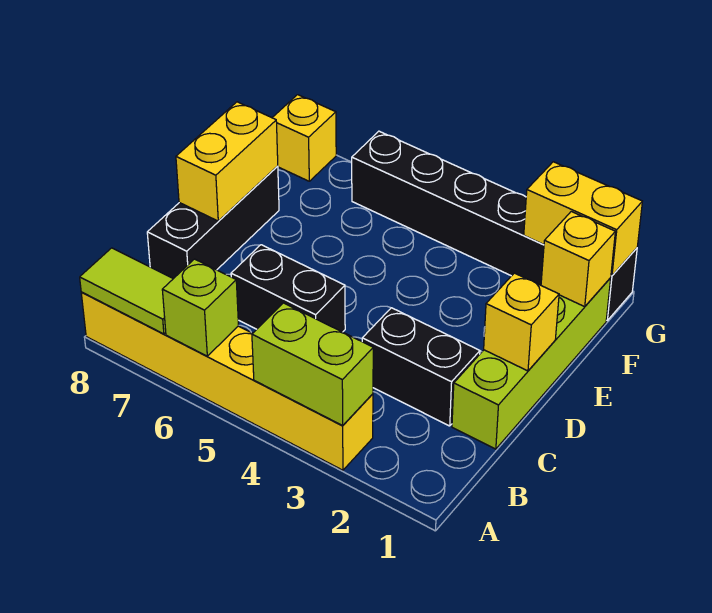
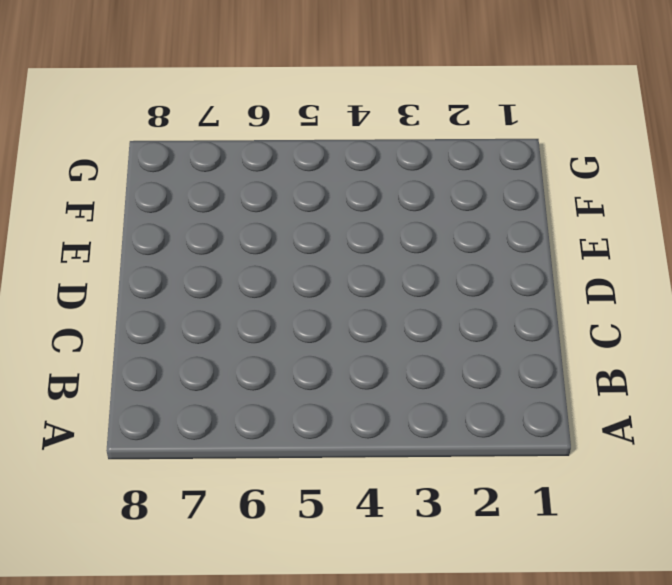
none -> yellow 1x6 brick [81,292,373,470]
none -> lime 1x4 brick [452,278,611,449]
none -> black 1x2 brick [362,308,480,426]

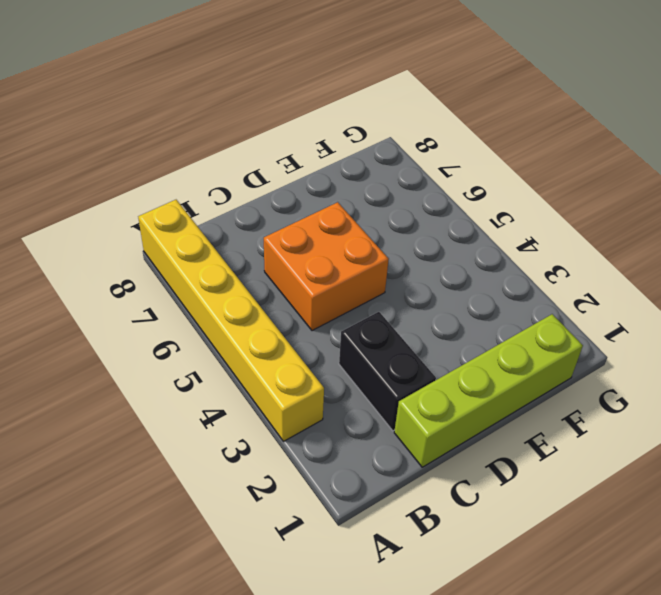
orange 2x2 brick [264,202,389,331] -> black 1x2 brick [231,245,345,332]
none -> black 1x3 brick [147,166,279,279]
none -> black 1x6 brick [352,131,637,320]
none -> yellow 1x1 brick [272,95,336,181]

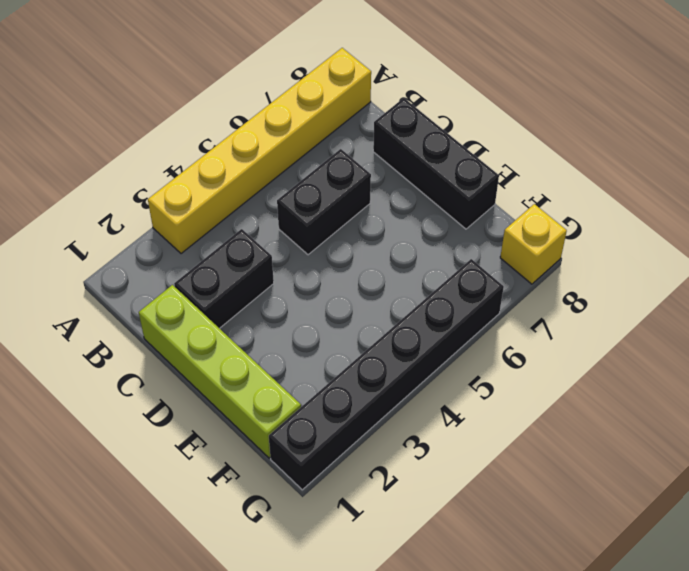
none -> lime 1x2 brick [252,303,373,425]
none -> lime 1x1 brick [162,259,239,356]
none -> lime 1x2 tile [80,248,173,334]

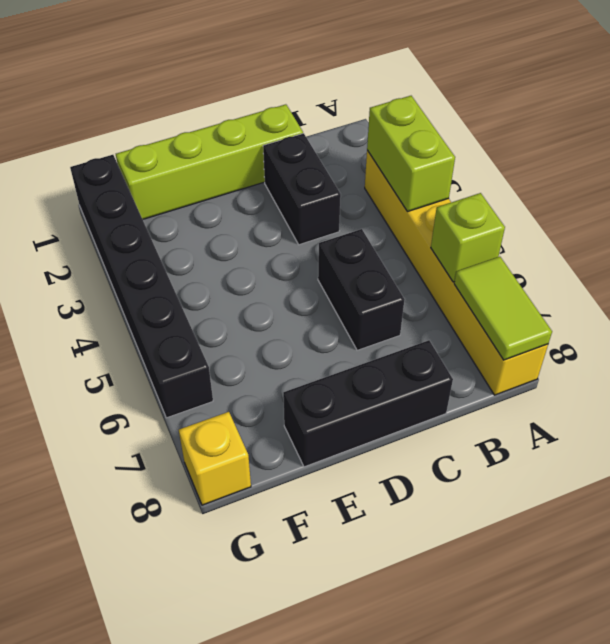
none -> yellow 1x1 brick [484,273,559,371]
none -> yellow 1x2 brick [176,102,278,221]
none -> yellow 1x1 brick [541,212,615,307]

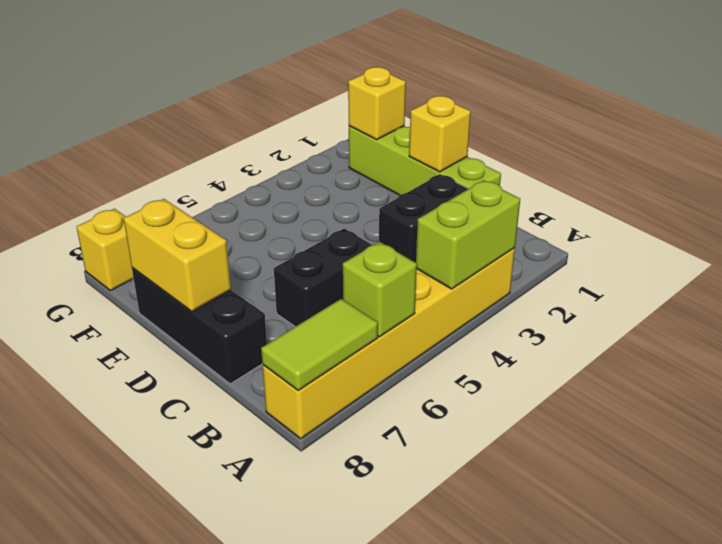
none -> black 1x6 brick [352,131,637,320]
none -> yellow 1x2 brick [524,162,642,276]

